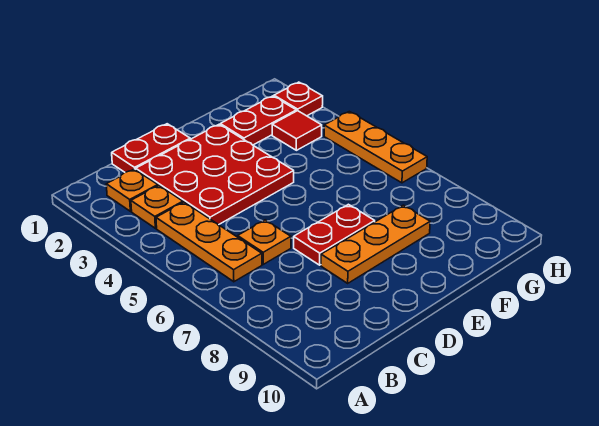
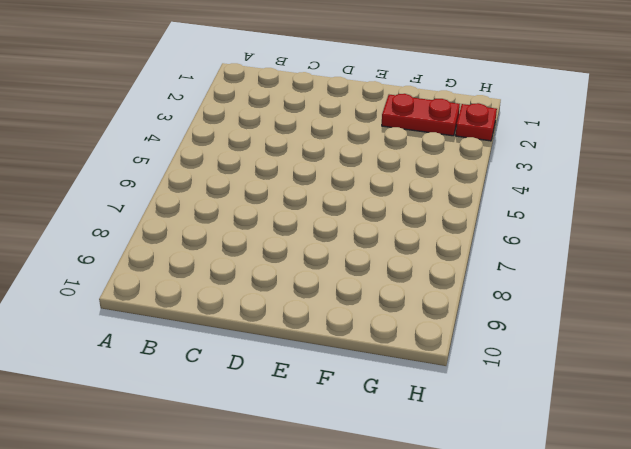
none -> orange 1x1 plate [106,169,158,211]
none -> orange 1x1 plate [131,186,183,228]
none -> orange 1x3 plate [156,202,262,282]

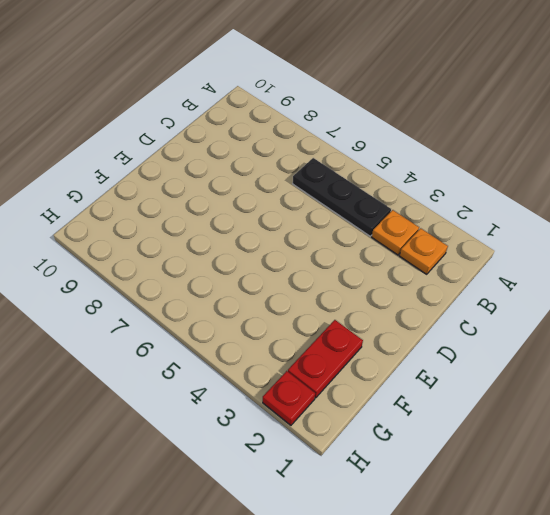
black 1x3 plate [293,158,391,236] -> orange 1x3 plate [156,202,262,282]
none -> red 1x2 plate [112,124,190,172]
none -> red 3x3 plate [136,125,294,225]
none -> orange 1x1 plate [238,220,291,264]

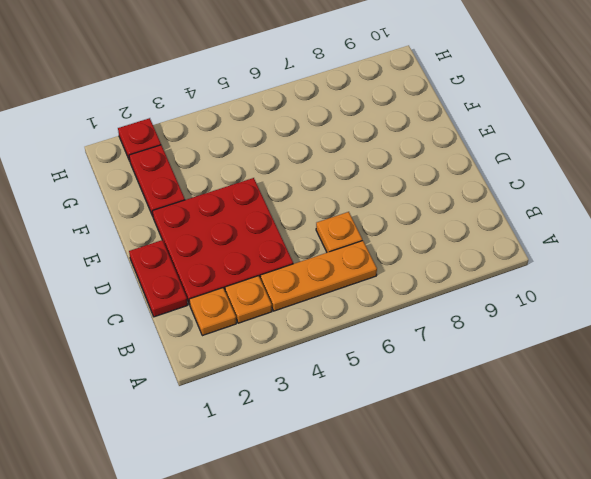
none -> red 1x2 plate [294,204,375,265]
none -> orange 1x3 plate [321,205,430,283]
none -> red 1x1 tile [272,111,322,150]

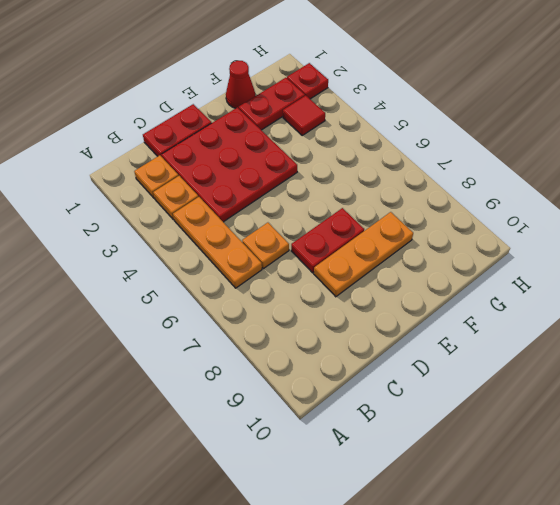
red 1x1 cone [226,61,255,108] -> none
none -> orange 1x3 plate [324,112,427,183]

